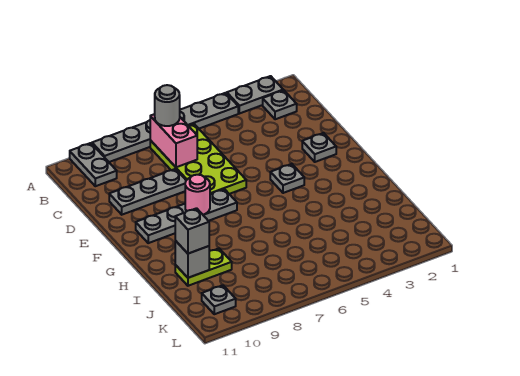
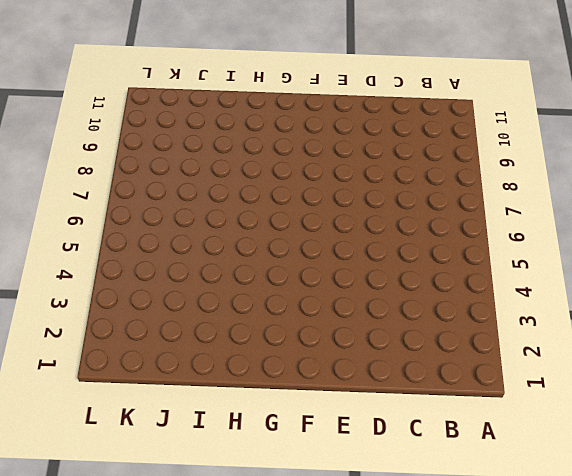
none -> grey 1x2 plate [227,76,283,114]
none -> grey 1x6 plate [92,93,238,162]
none -> grey 1x2 plate [70,143,117,186]

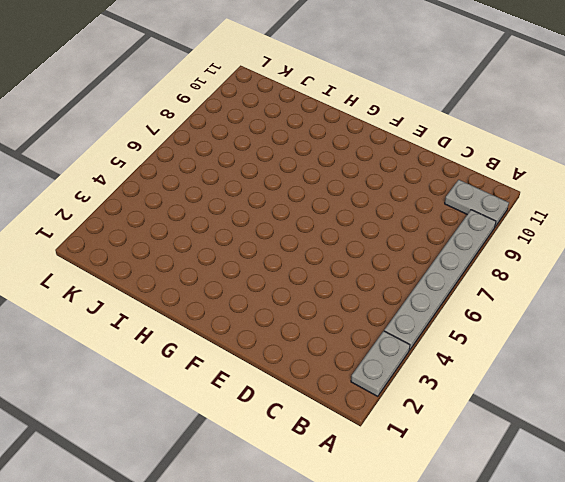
none -> grey 1x1 plate [263,90,297,119]
none -> lime 2x4 plate [150,124,246,194]
none -> grey 1x3 plate [109,169,186,215]

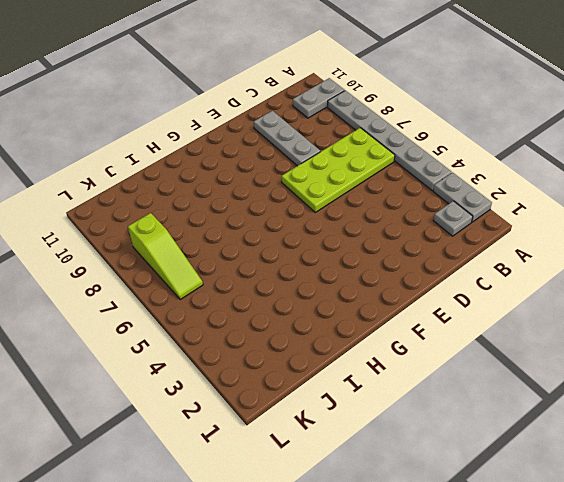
lime 1x3 slope [128,213,203,299] -> none
none -> grey 1x1 plate [302,133,336,162]
none -> grey 1x1 plate [270,164,304,193]
none -> grey 1x4 plate [136,189,237,243]

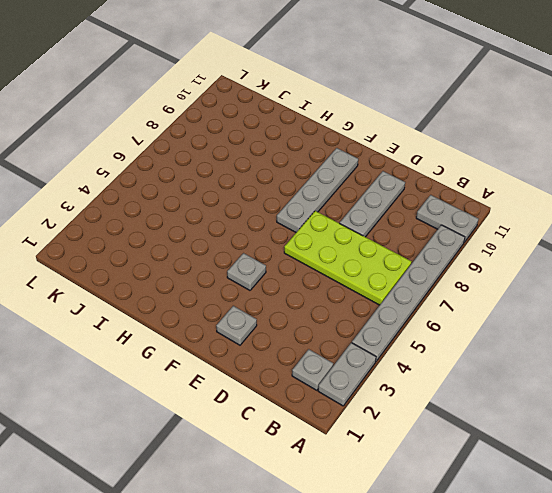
none -> lime 1x2 plate [175,249,232,286]
none -> grey 1x1 plate [202,285,236,314]
none -> pink 1x2 brick [150,114,197,167]

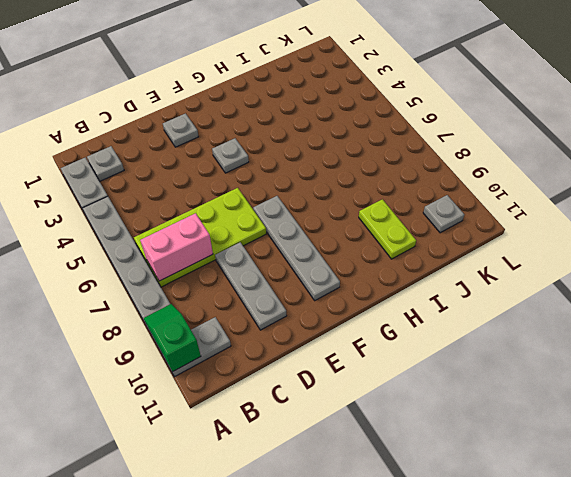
green 1x2 slope [144,304,201,372] -> none
none -> pink 1x1 round brick [185,175,210,215]
none -> grey 1x1 brick [175,241,209,278]
none -> grey 1x1 round brick [155,85,180,126]

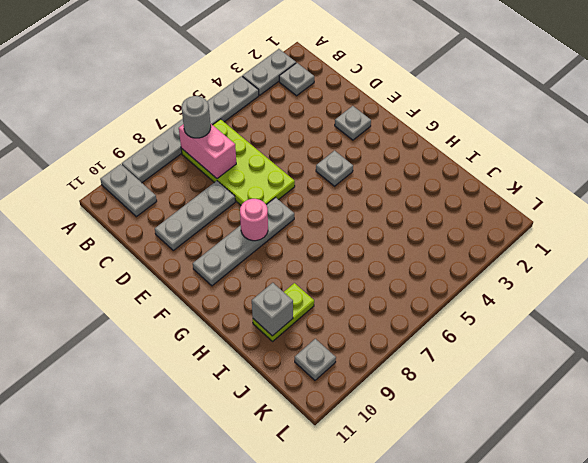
none -> grey 1x1 brick [175,208,209,254]

